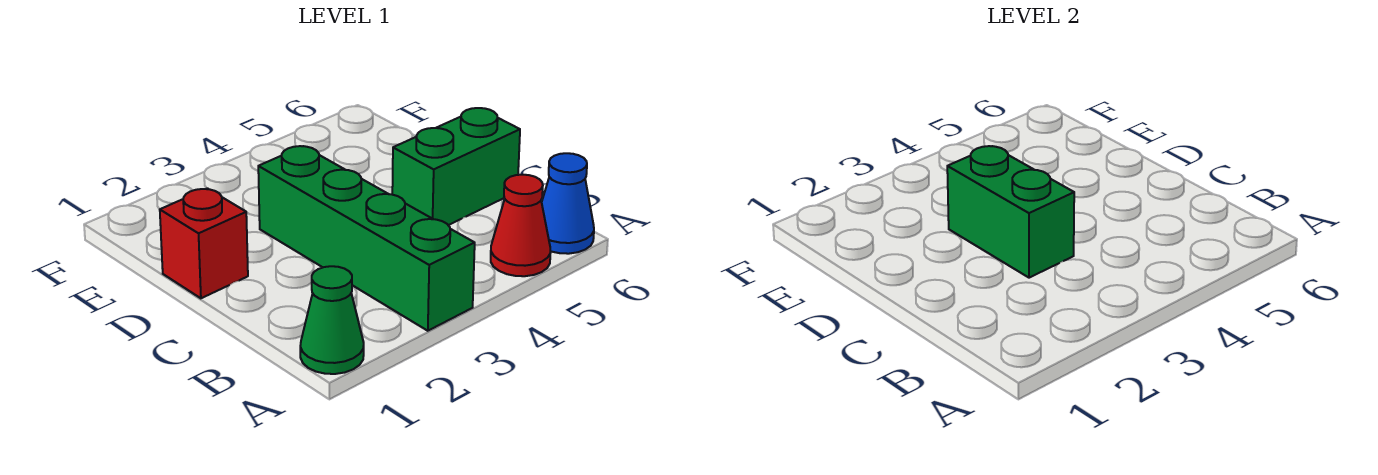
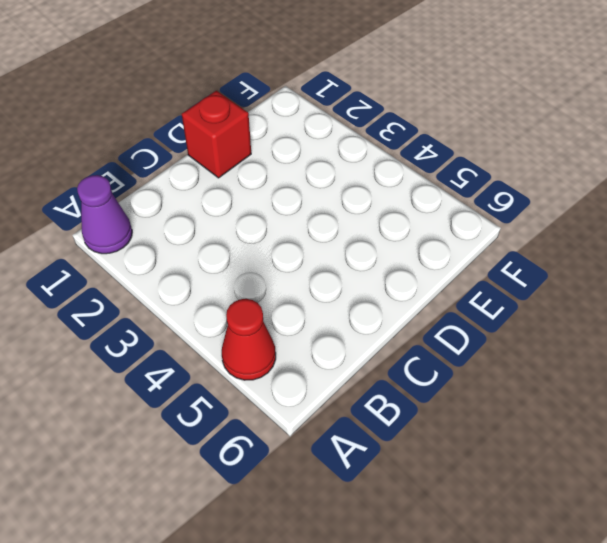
purple 1x1 cone [77,175,132,254] -> green 1x1 cone [300,266,364,374]
none -> green 1x4 brick [258,146,475,331]
none -> blue 1x1 cone [542,153,594,254]

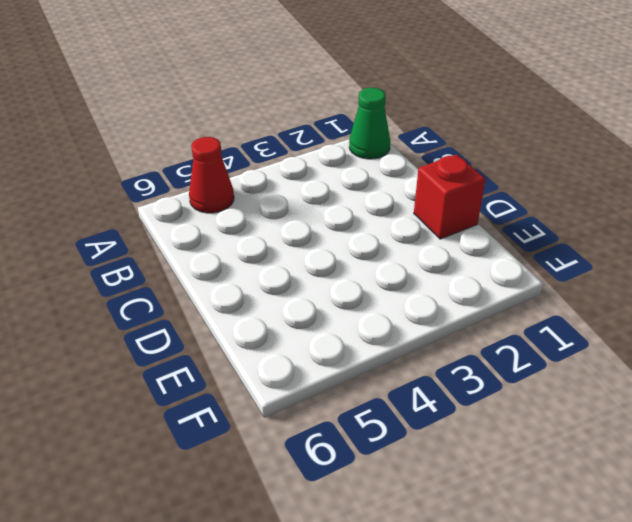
none -> green 1x4 brick [258,146,475,331]
none -> blue 1x1 cone [542,153,594,254]

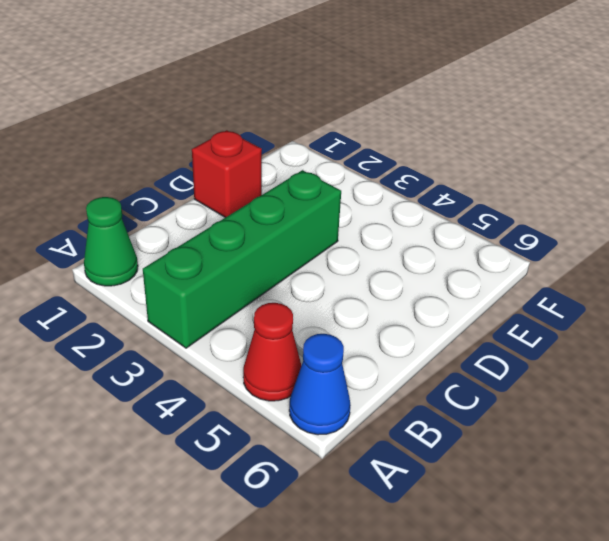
none -> green 1x2 brick [392,108,520,225]
none -> green 1x2 brick [947,146,1074,278]

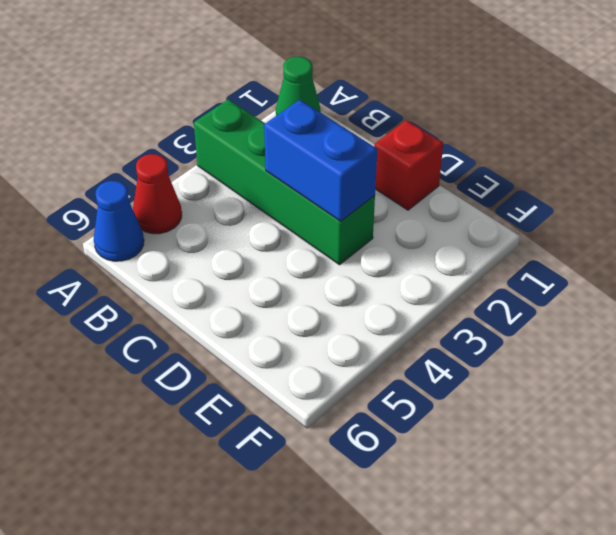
blue 1x2 brick [264,100,377,221] -> green 1x2 brick [947,146,1074,278]
none -> green 1x2 brick [392,108,520,225]

